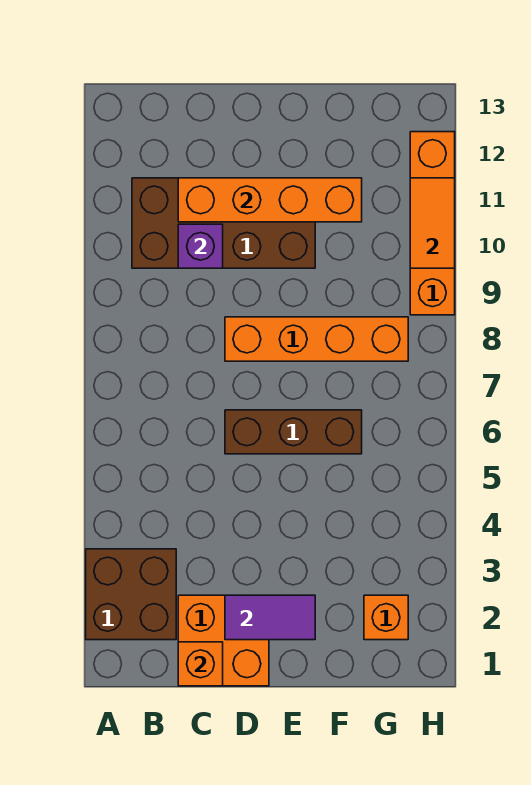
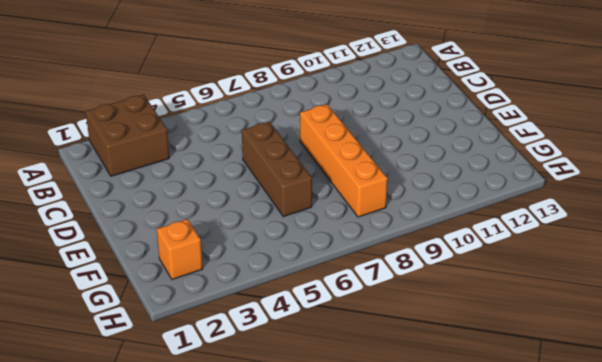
none -> brown 2x4 brick [132,178,315,268]
none -> orange 2x2 brick [178,595,269,686]
none -> orange 1x4 brick [410,132,455,315]

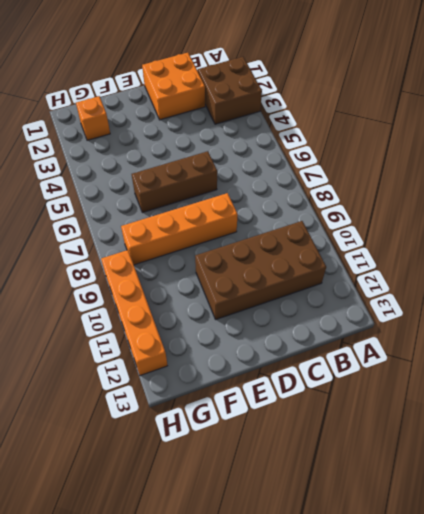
none -> orange 1x1 brick [178,642,223,686]
none -> purple 1x1 brick [178,224,223,268]
none -> orange 1x4 brick [178,178,362,222]

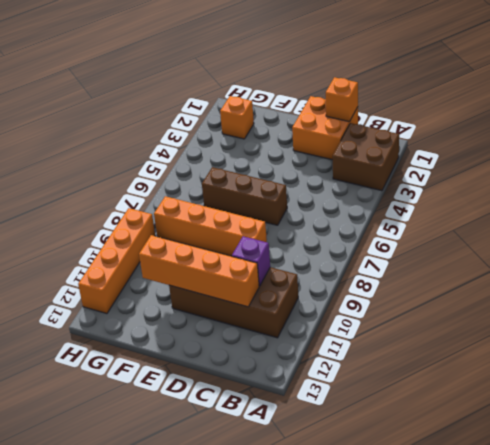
none -> purple 1x2 tile [225,595,315,640]
none -> orange 1x2 tile [410,178,455,268]

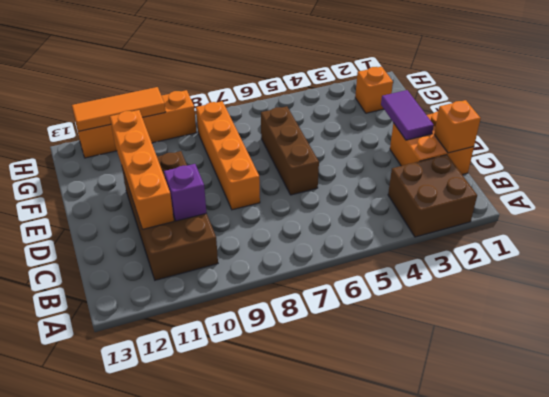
orange 1x3 tile [72,87,166,131] -> orange 1x2 tile [410,178,455,268]

